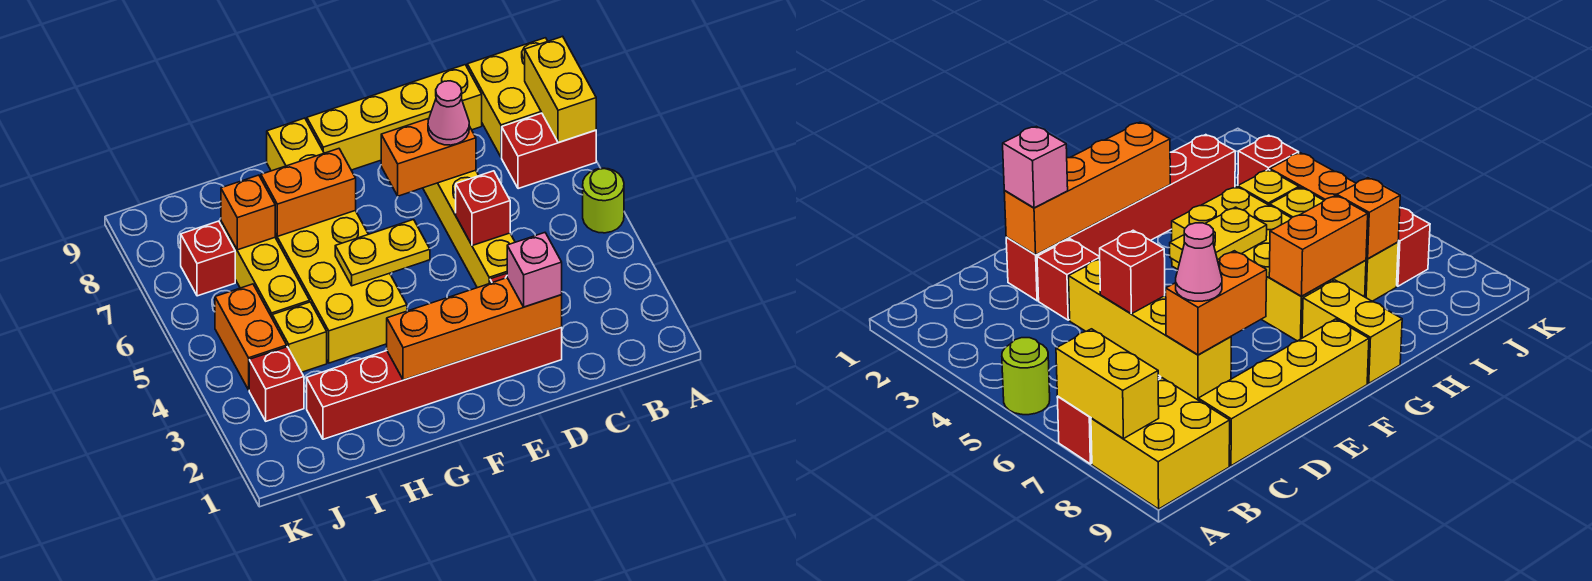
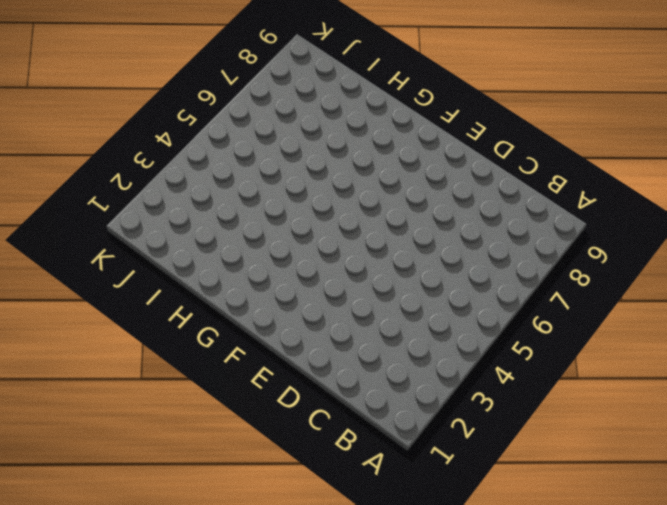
none -> lime 1x1 round brick [583,168,624,233]
none -> red 1x2 brick [502,113,596,189]
none -> yellow 2x2 brick [467,38,548,157]

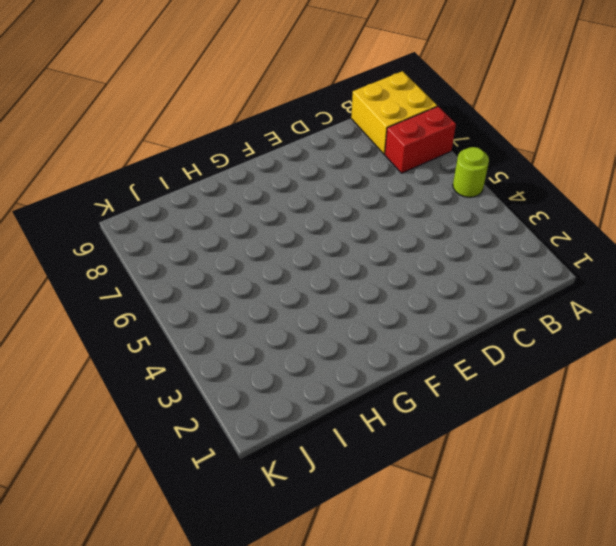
none -> yellow 1x4 brick [307,65,482,170]
none -> red 1x6 brick [307,327,562,439]
none -> red 1x1 brick [1037,239,1100,320]

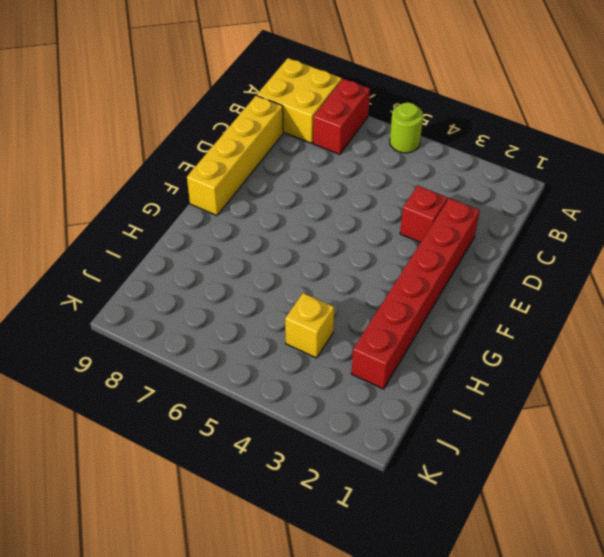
none -> yellow 1x4 brick [423,170,515,288]
none -> yellow 2x4 brick [275,211,407,363]
none -> yellow 1x2 brick [267,118,324,171]

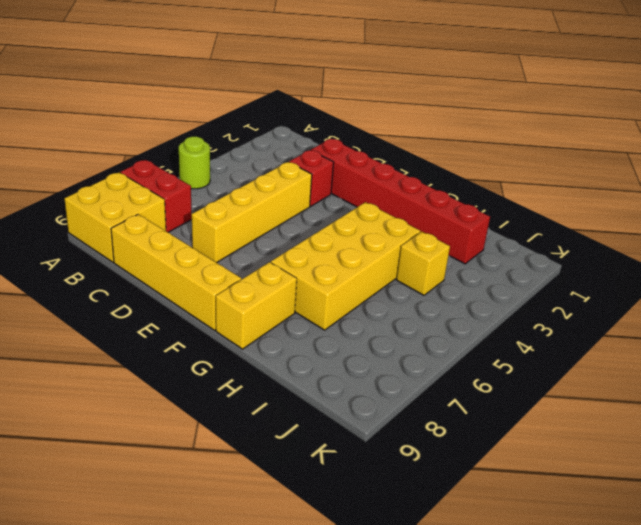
none -> yellow 1x3 brick [221,222,310,317]
none -> red 1x1 brick [249,347,304,421]
none -> orange 1x2 brick [215,284,287,390]

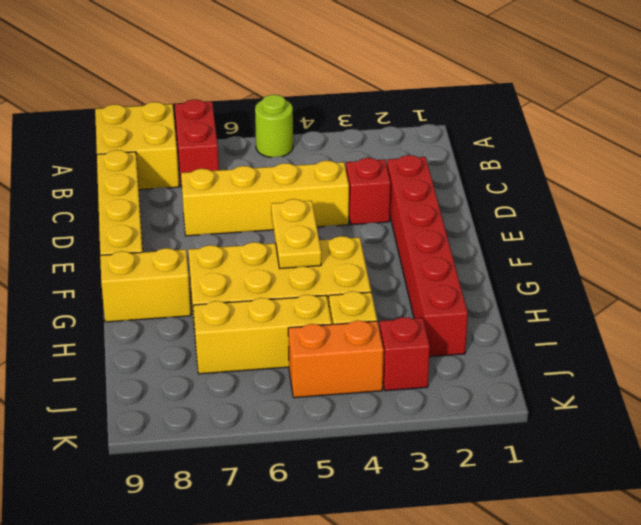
none -> red 1x1 brick [181,221,235,296]
none -> yellow 1x2 brick [525,36,596,143]
none -> orange 1x4 brick [387,278,562,380]

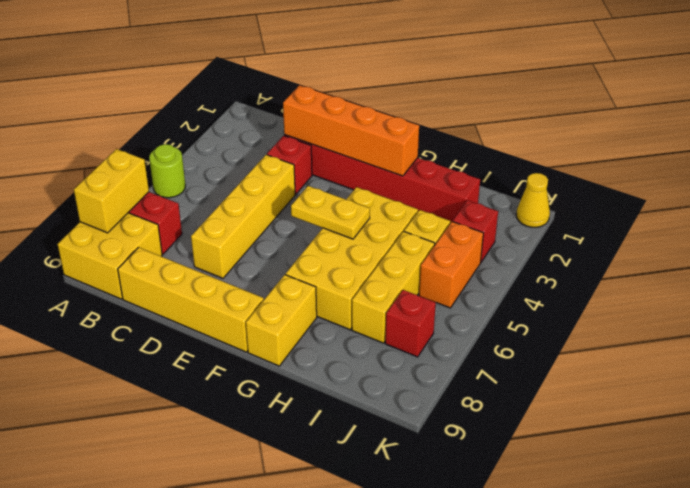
yellow 1x1 cone [516,173,550,227] -> none
none -> red 1x1 brick [456,171,510,246]
none -> orange 1x2 brick [381,118,476,196]
none -> orange 1x2 brick [261,149,356,236]

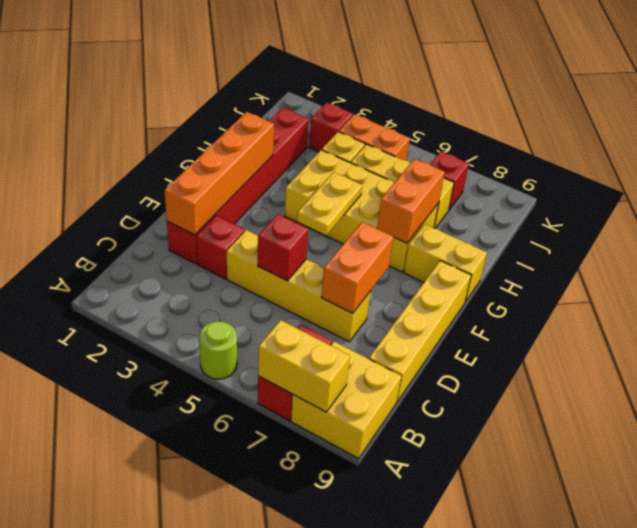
none -> orange 1x1 brick [221,175,275,250]
none -> pink 1x1 brick [507,233,562,307]
none -> pink 1x1 cone [428,81,469,145]

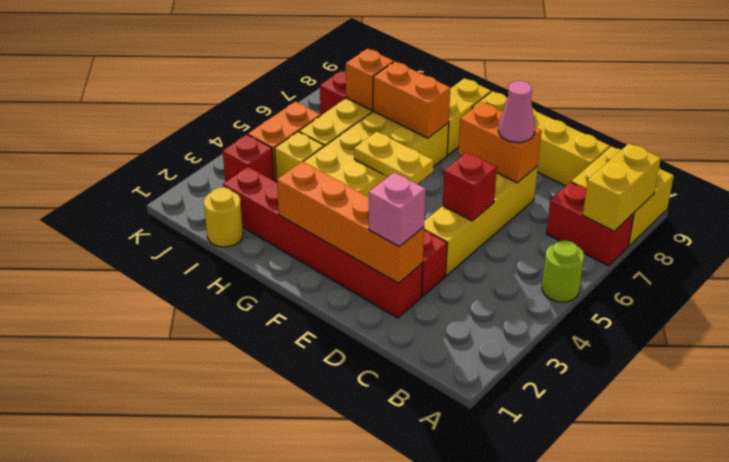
yellow 1x1 round brick [204,187,243,247] -> none

